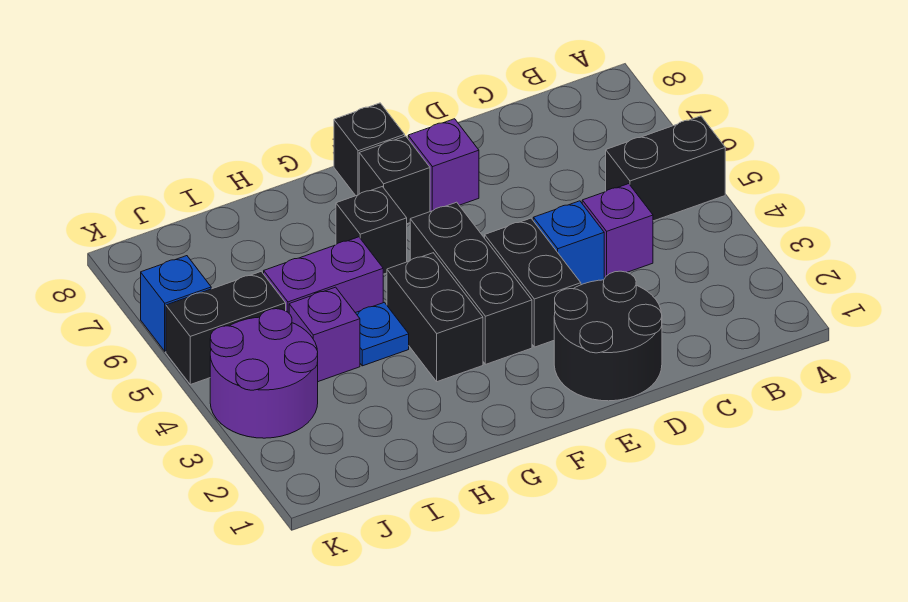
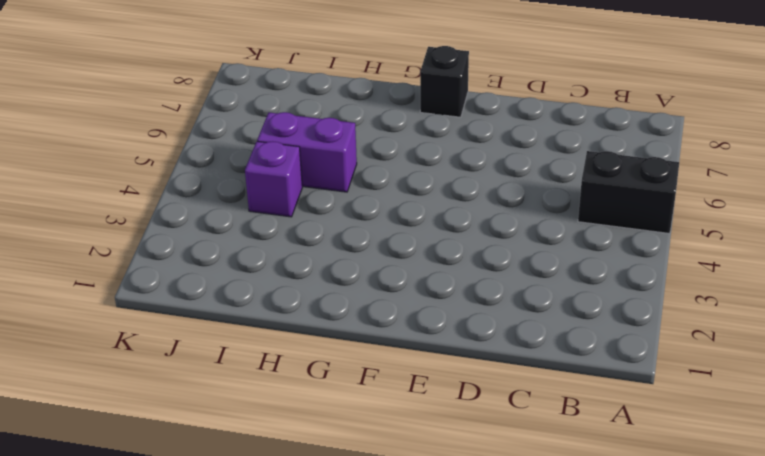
none -> purple 1x1 brick [582,184,653,277]
none -> black 2x2 round brick [554,271,662,401]
none -> blue 1x1 brick [533,201,604,285]

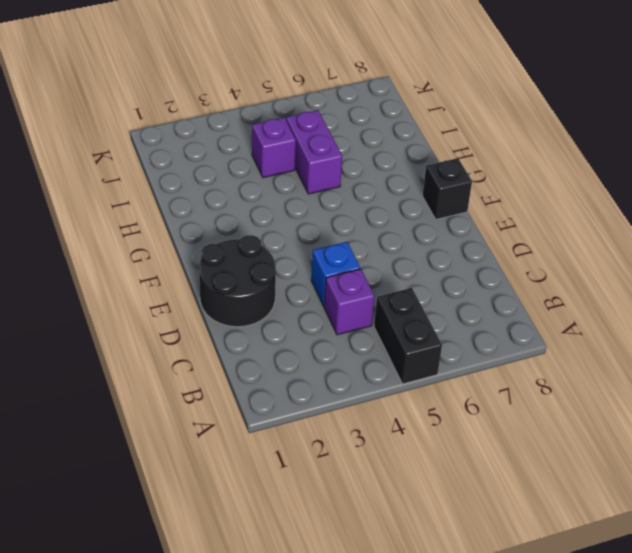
none -> black 1x2 brick [485,218,581,347]
none -> purple 1x1 brick [408,119,479,212]
none -> black 1x3 brick [410,202,532,364]

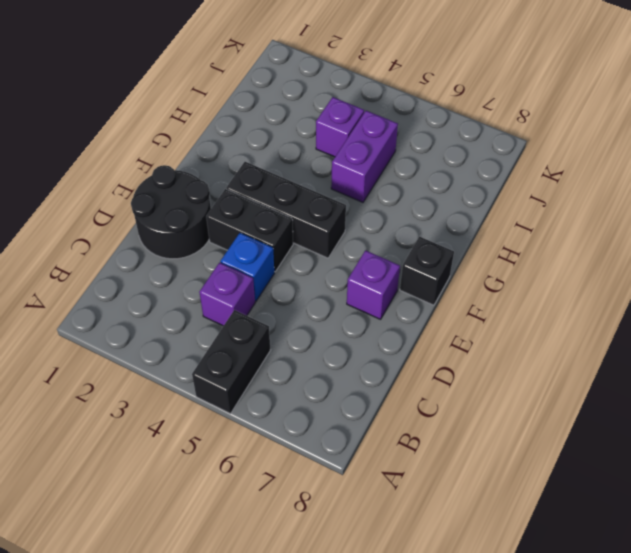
none -> black 1x1 brick [359,136,430,224]
none -> black 1x2 brick [387,253,483,382]
none -> black 1x1 brick [336,187,407,274]

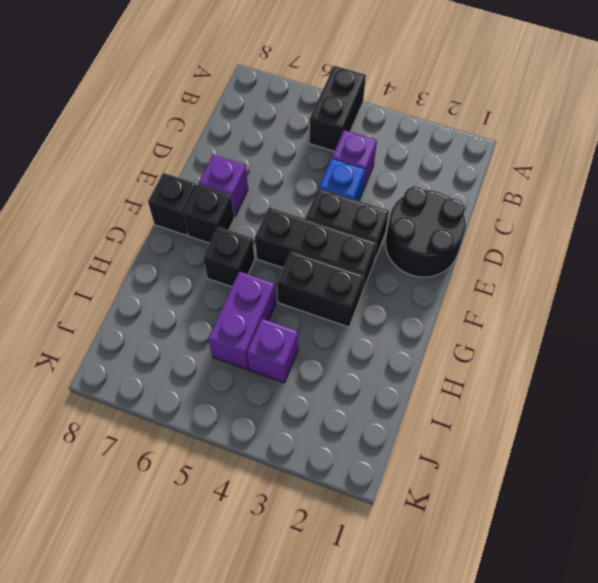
none -> blue 1x1 plate [356,302,409,366]
none -> purple 2x2 round brick [210,309,318,438]
none -> black 1x2 brick [166,272,286,385]

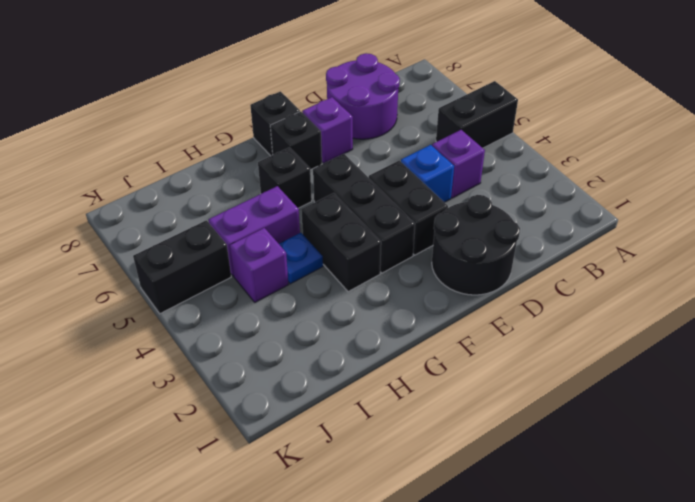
purple 2x2 round brick [326,53,400,139] -> purple 2x2 round brick moved to [210,309,318,438]
none -> blue 1x1 brick [141,256,211,351]

